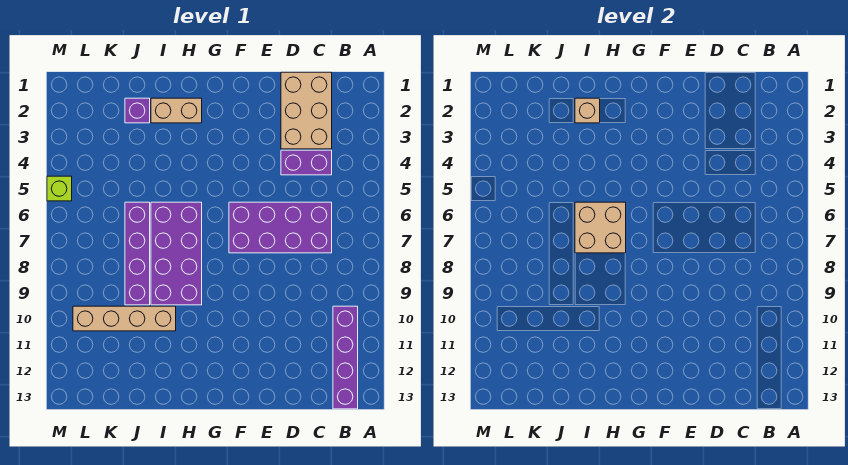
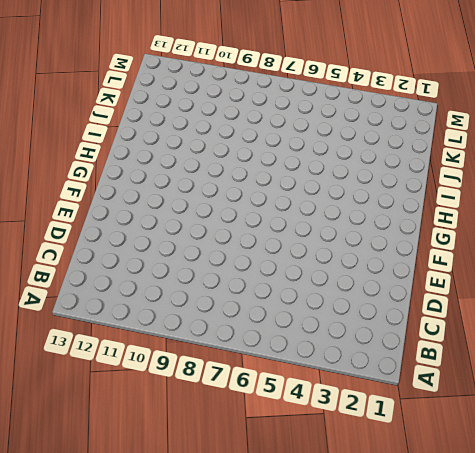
none -> purple 1x4 brick [333,306,358,409]
none -> tan 2x3 brick [281,72,332,149]
none -> purple 1x2 brick [281,150,332,175]

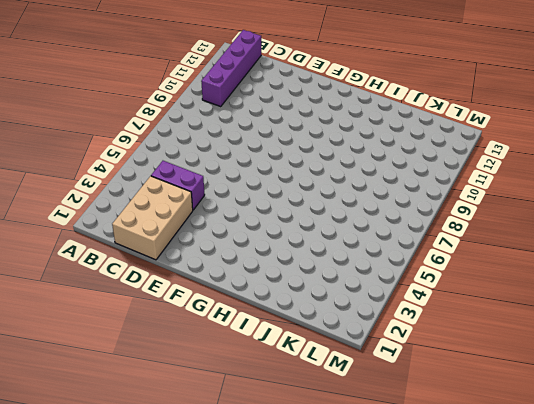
none -> purple 2x4 brick [229,202,332,253]
none -> tan 1x2 brick [151,98,202,123]
none -> purple 2x4 brick [151,202,202,305]

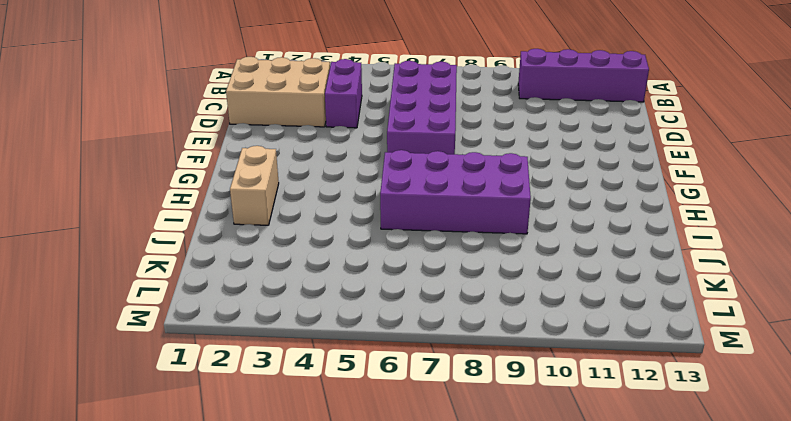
none -> tan 1x4 brick [73,306,176,331]
none -> purple 1x1 brick [125,98,150,123]
none -> purple 1x4 brick [125,202,150,305]

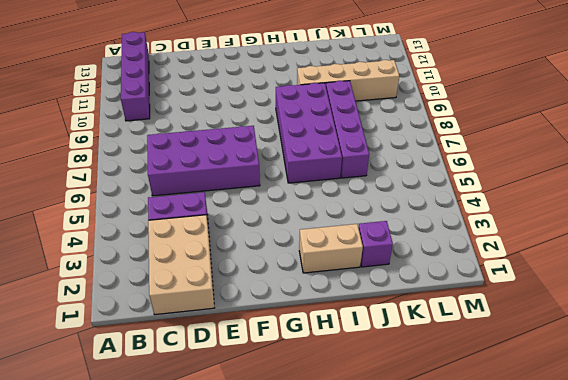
none -> lime 1x1 brick [47,176,72,201]
none -> tan 2x2 brick [575,202,626,253]
none -> tan 1x1 brick [575,98,600,123]

